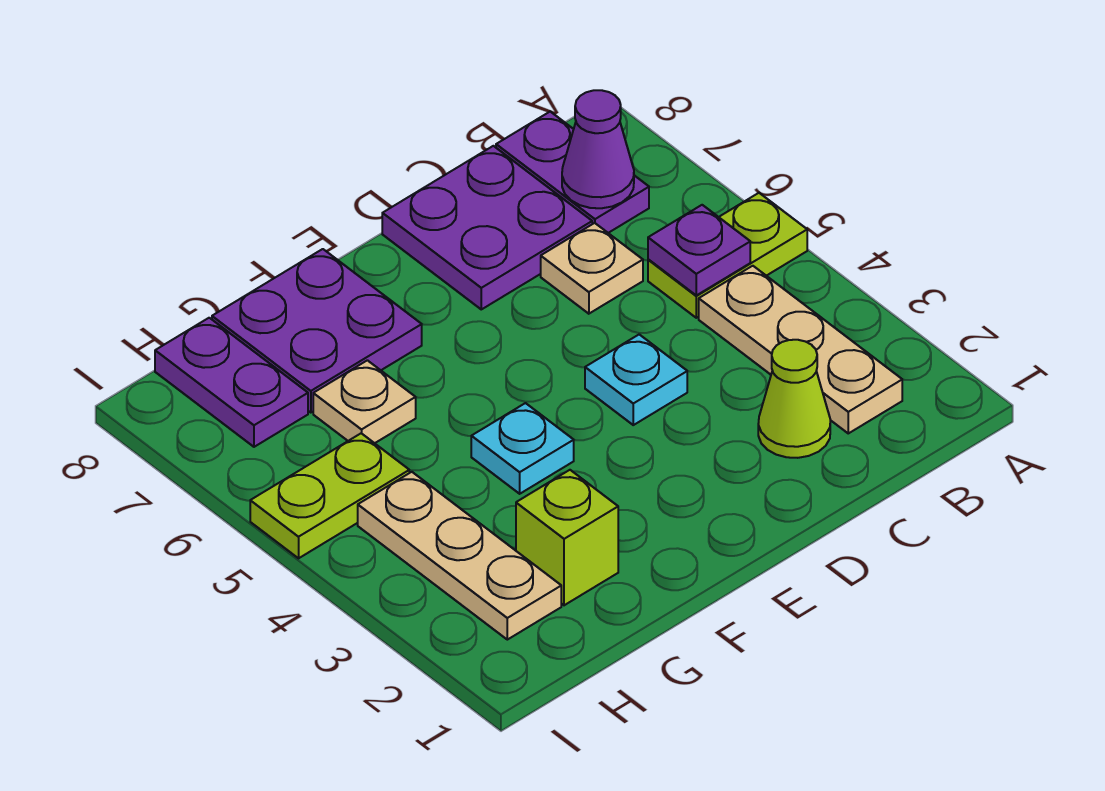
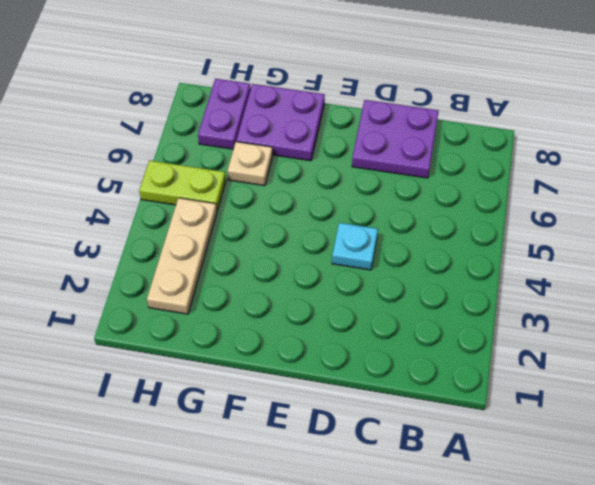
none -> lime 1x2 plate [648,193,807,318]
none -> tan 1x3 plate [699,266,902,433]
none -> purple 1x2 plate [496,112,649,233]

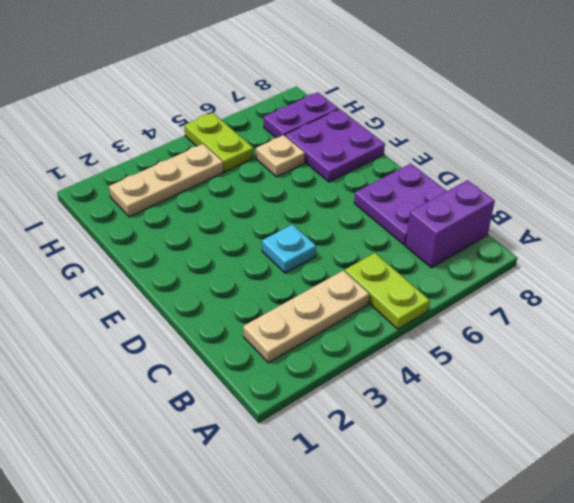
purple 1x2 brick [405,180,495,268] -> purple 1x2 plate [496,112,649,233]
none -> lime 1x1 cone [758,340,830,458]
none -> tan 1x1 plate [541,223,643,314]
none -> cyan 1x1 plate [471,403,574,494]

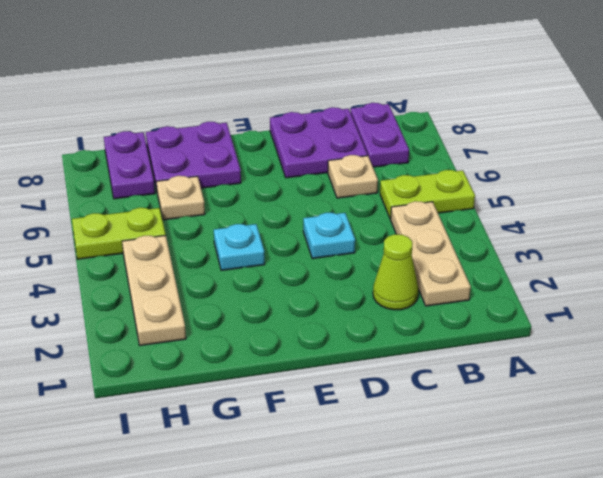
none -> lime 1x1 brick [516,470,618,605]
none -> purple 1x1 plate [648,205,750,295]
none -> purple 1x1 cone [562,90,634,208]

